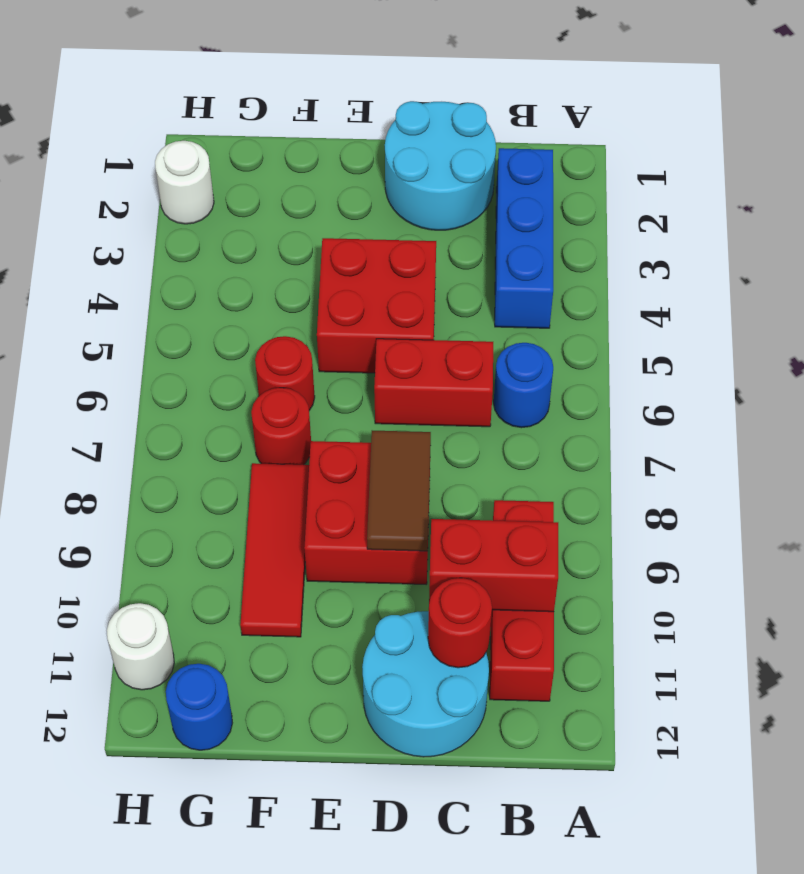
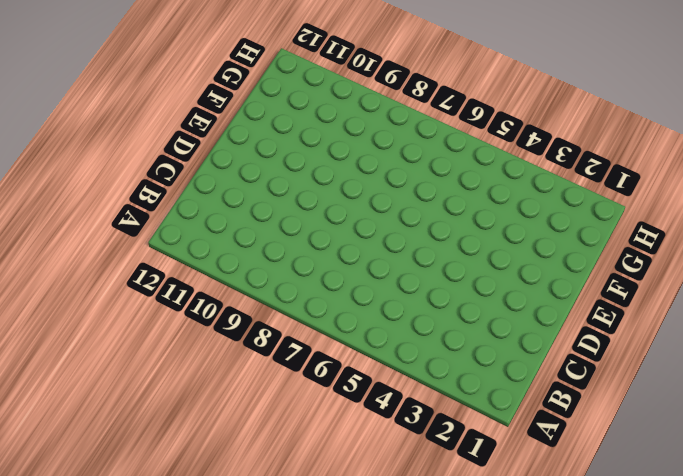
none -> blue 1x3 brick [495,148,553,328]
none -> blue 1x1 round brick [494,343,553,428]
none -> red 1x3 brick [490,500,554,701]

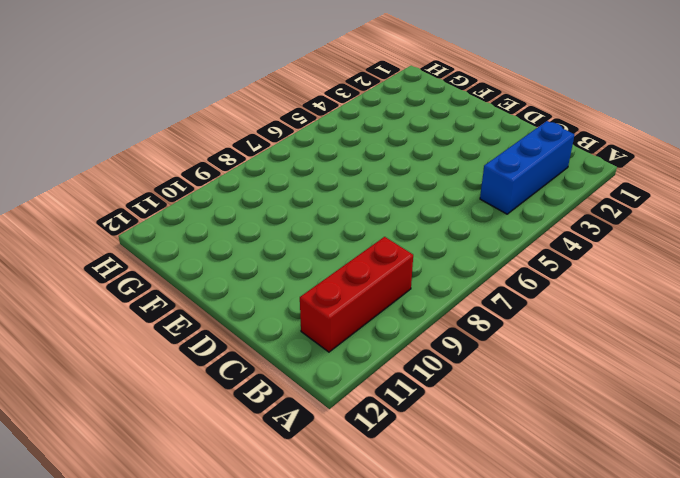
none -> blue 1x1 round brick [494,343,553,428]
none -> cyan 2x2 round brick [385,101,496,230]
none -> red 1x2 brick [374,339,493,427]

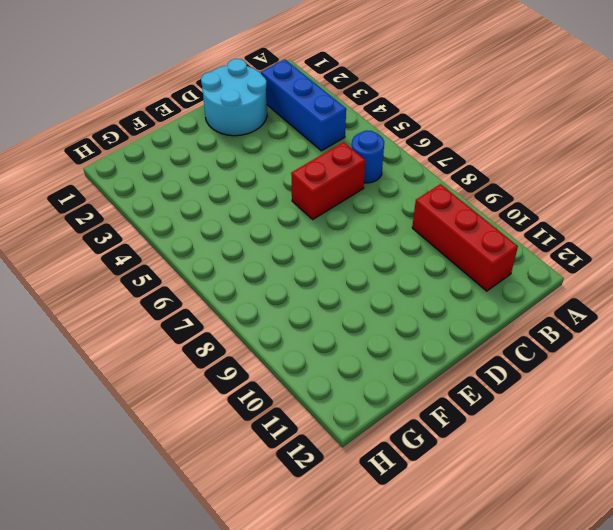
none -> cyan 2x2 round brick [362,611,489,757]
none -> red 2x2 brick [317,238,436,373]
none -> red 2x2 brick [304,441,430,584]

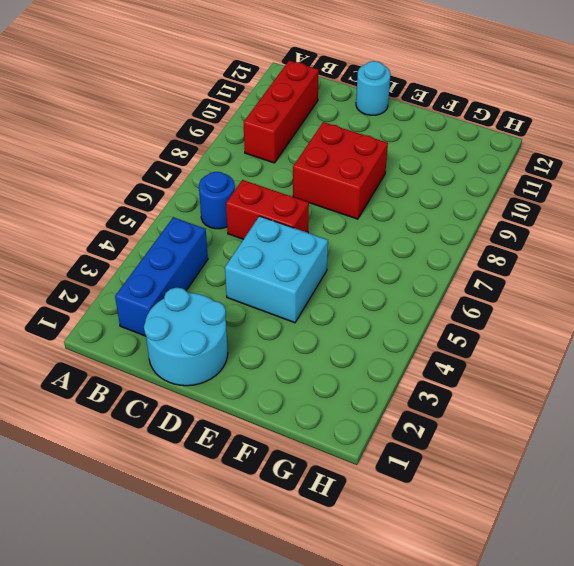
cyan 2x2 brick [225,216,328,323] -> red 2x2 brick [317,238,436,373]
cyan 1x1 round brick [356,61,390,115] -> cyan 2x2 round brick [362,611,489,757]
none -> red 1x1 round brick [255,336,315,410]
none -> red 1x1 round brick [251,388,311,465]
none -> red 1x3 tile [240,463,309,637]

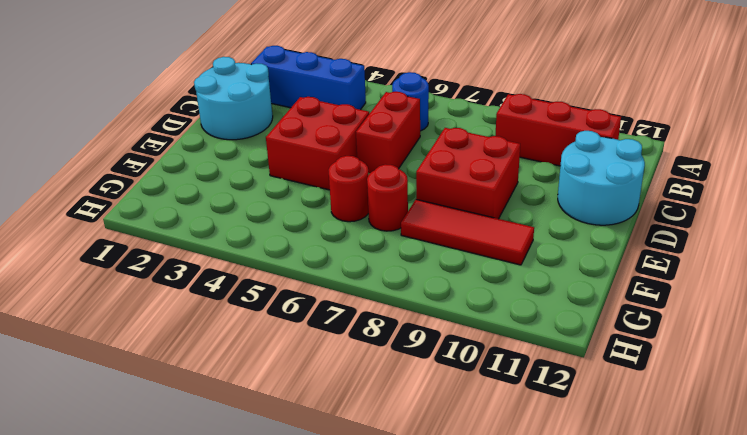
none -> blue 1x1 round brick [166,664,232,750]
none -> white 1x1 round brick [155,141,214,224]
none -> white 1x1 round brick [107,603,174,690]

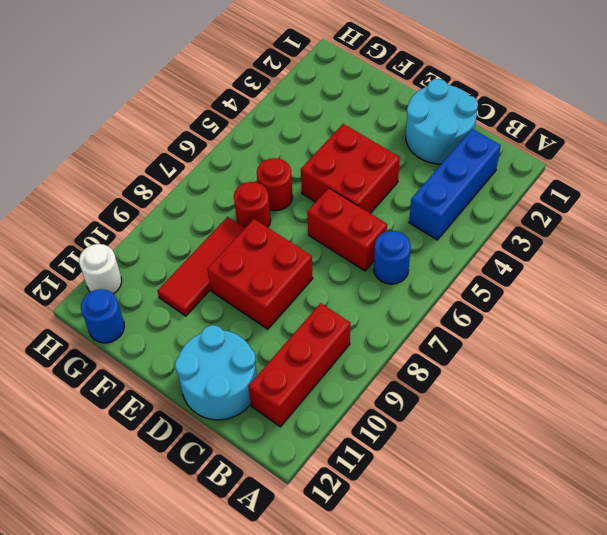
none -> white 1x1 round brick [155,141,214,224]
none -> red 1x2 brick [429,519,558,612]
none -> red 1x1 round brick [428,578,492,668]

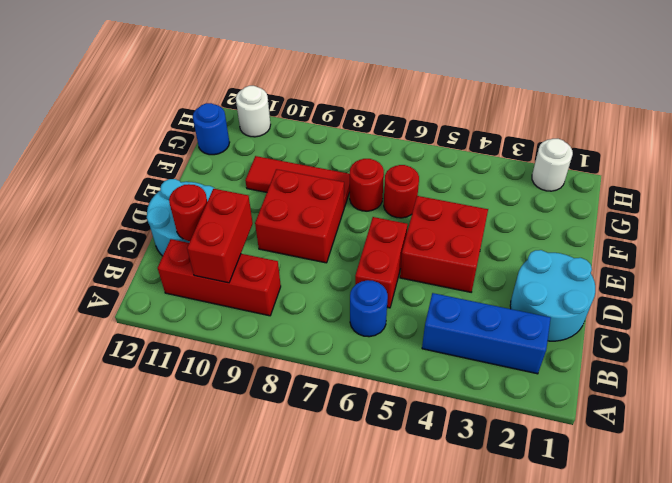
none -> brown 1x2 tile [367,431,431,551]

